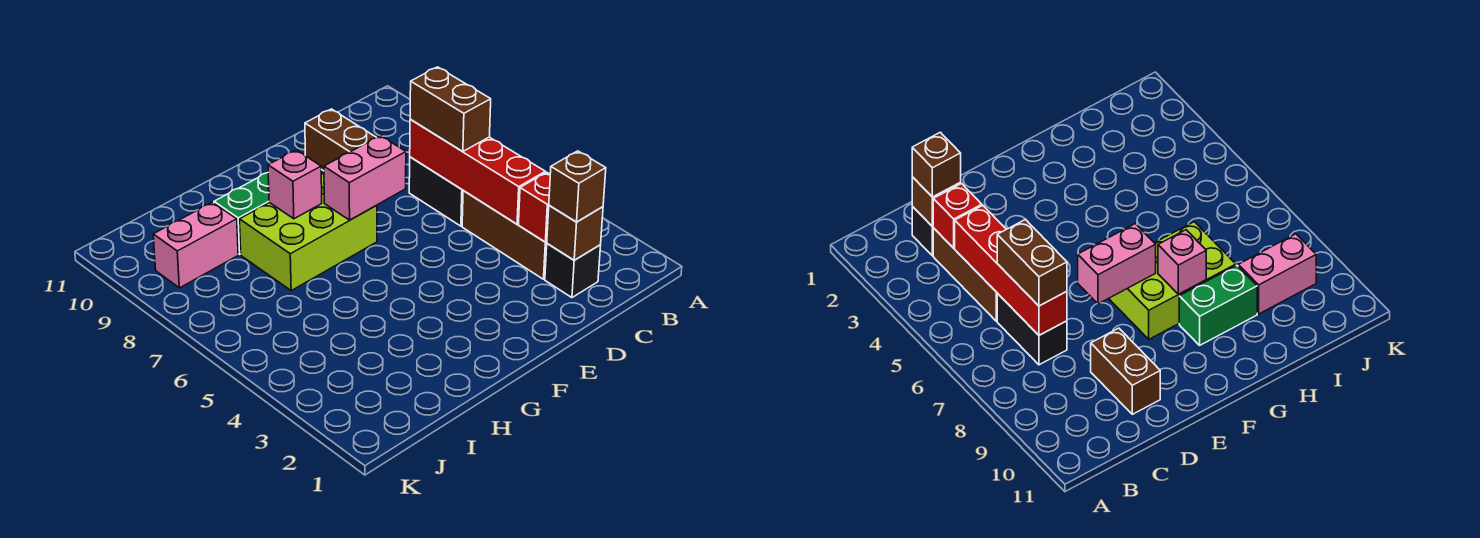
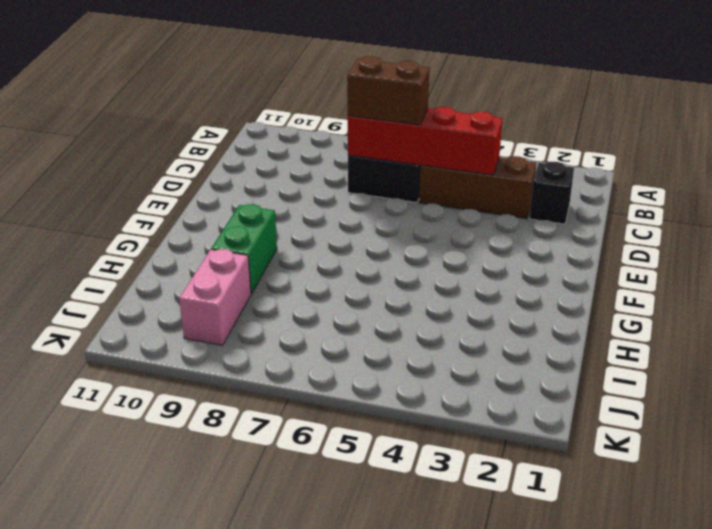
none -> brown 1x2 brick [305,109,376,171]
none -> lime 2x3 brick [239,173,377,291]
none -> brown 1x1 brick [547,206,603,260]

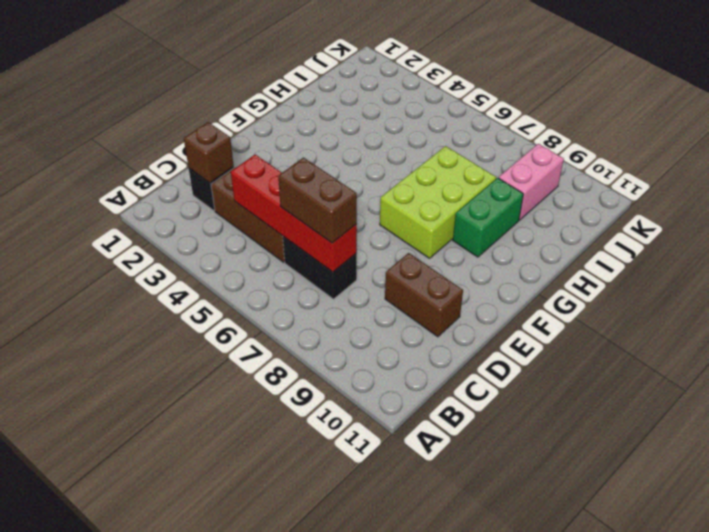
none -> red 1x1 brick [519,172,550,242]
none -> pink 1x2 brick [324,136,406,220]
none -> pink 1x1 brick [268,150,322,219]

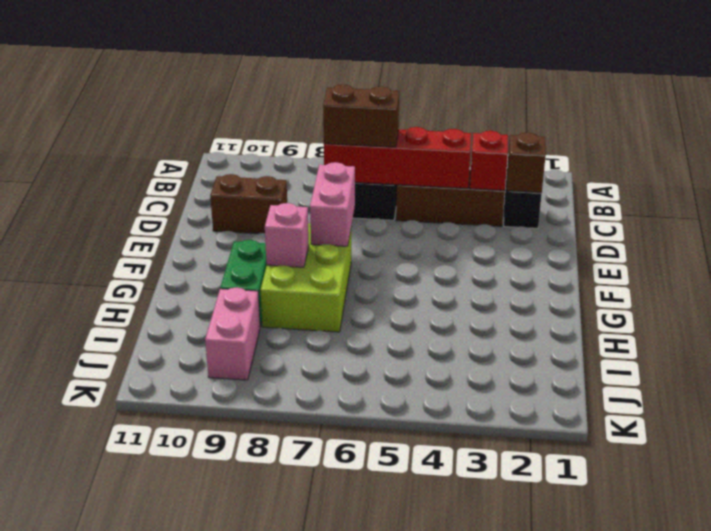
none -> brown 1x1 brick [549,151,606,222]

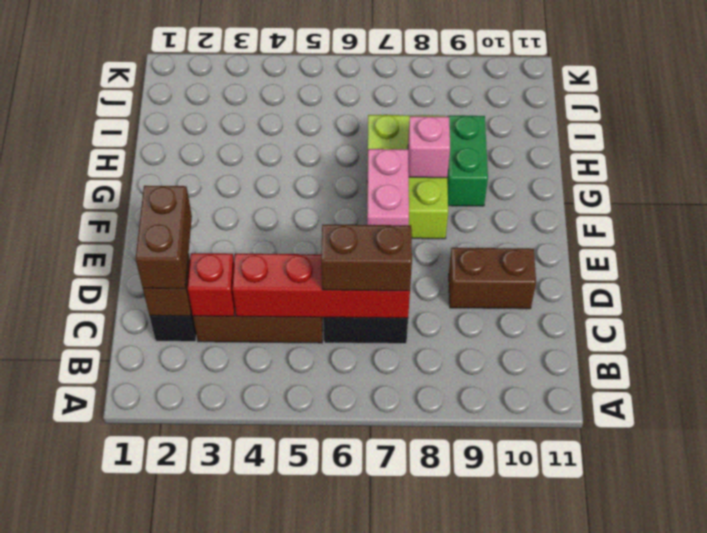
brown 1x2 brick [136,186,192,289] -> brown 1x1 brick [549,151,606,222]
none -> pink 1x2 brick [153,202,238,288]

